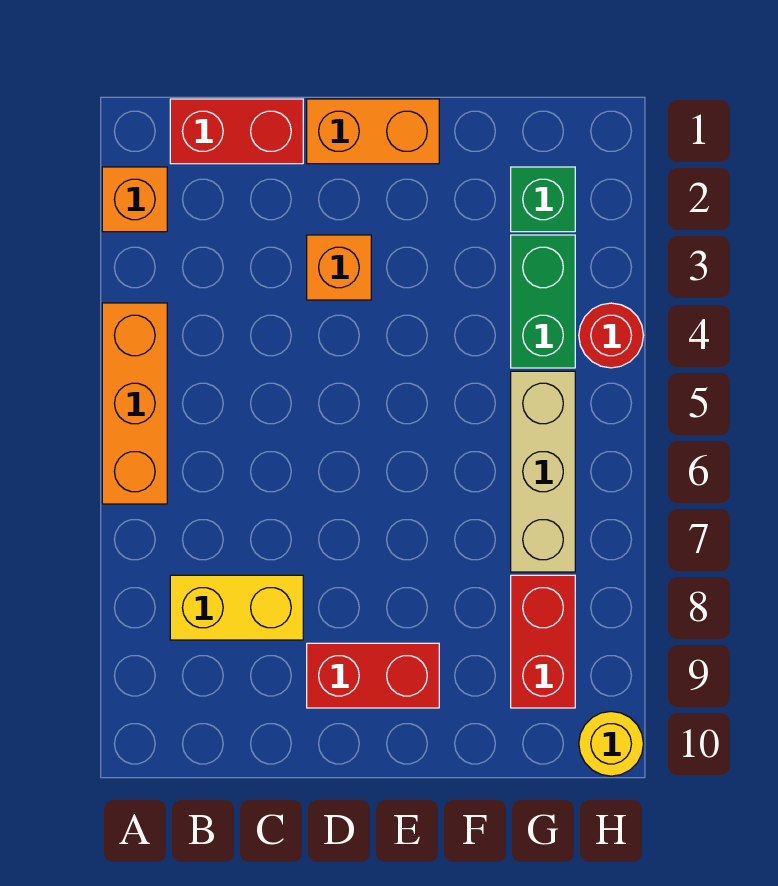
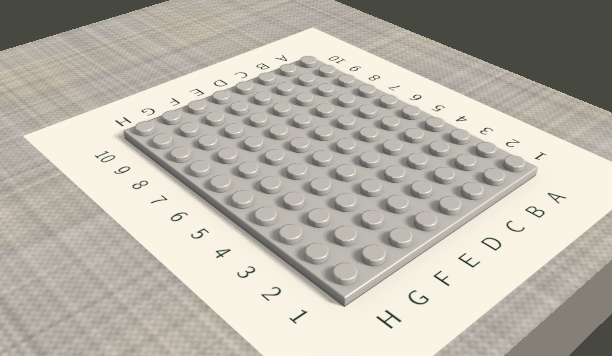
none -> orange 1x1 brick [102,167,167,232]
none -> orange 1x3 brick [102,303,167,504]
none -> red 1x2 brick [170,99,303,164]

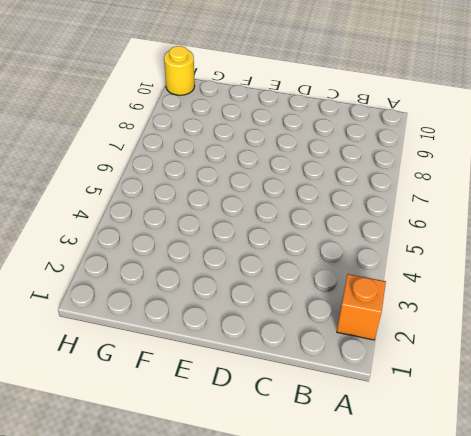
none -> orange 1x3 brick [102,303,167,504]
none -> red 1x2 brick [170,99,303,164]
none -> yellow 1x2 brick [170,575,303,640]

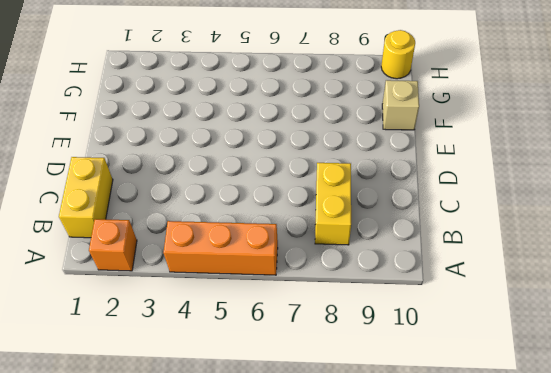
yellow 1x2 brick [59,157,113,238] -> red 1x2 brick [170,99,303,164]
tan 1x1 brick [382,80,419,130] -> none
none -> orange 1x2 brick [307,99,439,164]
none -> orange 1x1 brick [307,235,371,300]
none -> red 1x2 brick [307,643,439,708]

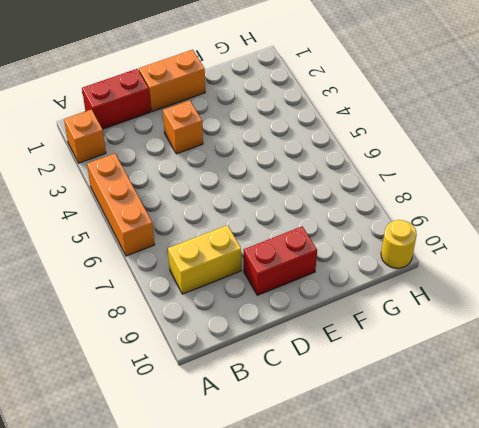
none -> green 1x1 brick [511,167,575,232]
none -> green 1x2 brick [511,235,575,368]
none -> tan 1x3 brick [511,371,575,572]

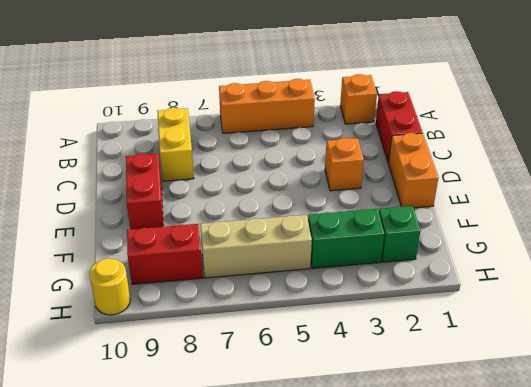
none -> red 1x1 round brick [579,303,643,368]

